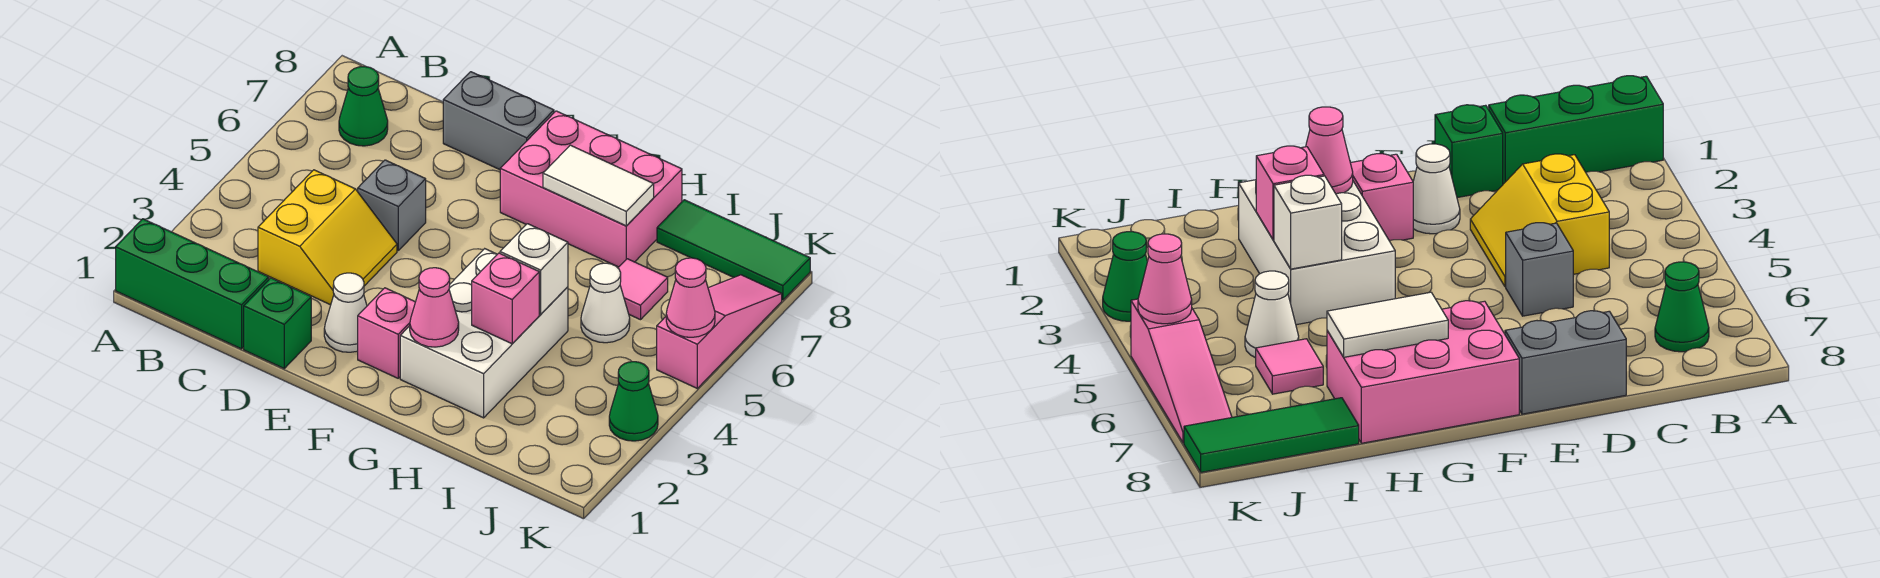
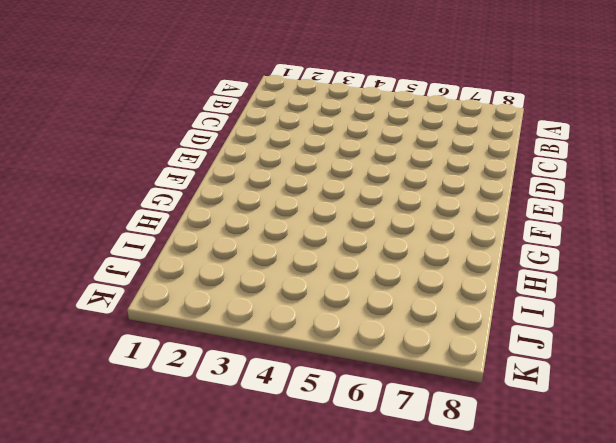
none -> green 1x3 brick [116,219,269,349]
none -> green 1x1 cone [339,67,388,146]
none -> yellow 2x2 slope [258,170,397,305]

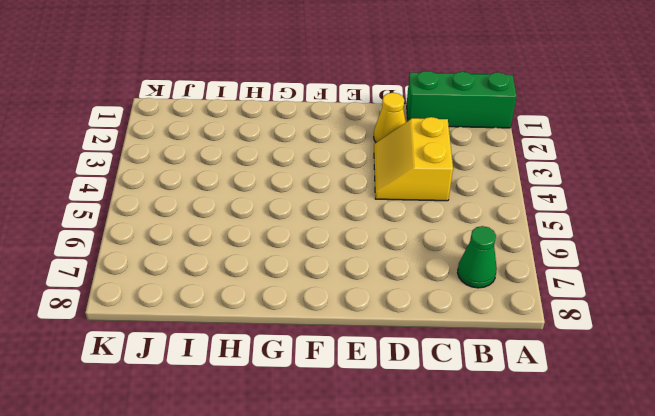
yellow 1x1 cone [374,93,406,142] -> none
none -> green 1x1 brick [244,278,311,368]
none -> grey 1x1 brick [358,160,426,250]
none -> grey 1x2 brick [443,72,554,170]

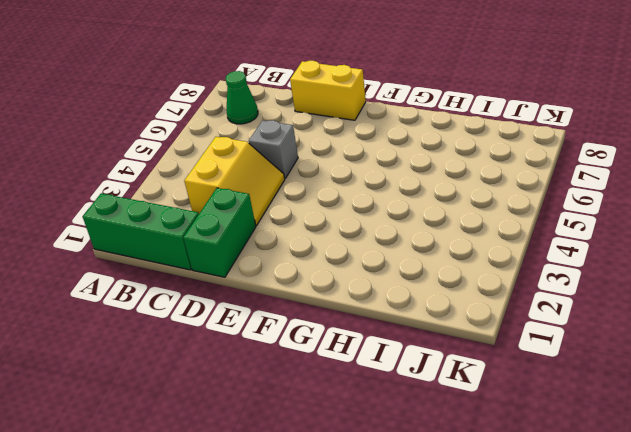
green 1x2 brick [183,188,256,277] -> green 1x1 brick [244,278,311,368]
yellow 1x2 brick [290,61,366,120] -> grey 1x2 brick [443,72,554,170]
none -> white 1x1 cone [324,273,367,352]
none -> pink 1x1 brick [358,288,415,378]
none -> pink 2x3 brick [500,111,682,267]

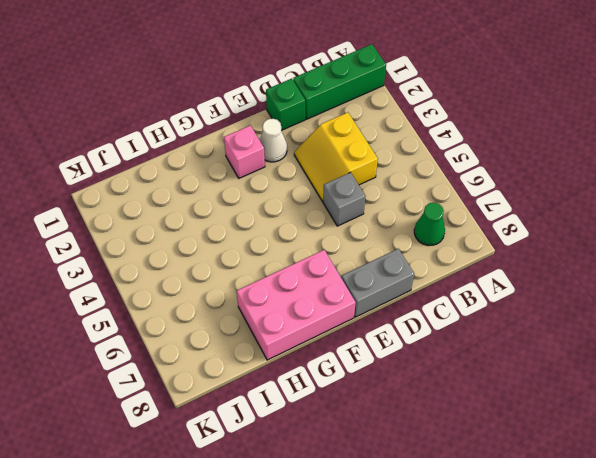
none -> white 2x3 brick [400,249,568,418]
none -> white 1x1 cone [581,263,630,343]
none -> pink 1x1 tile [618,259,668,320]

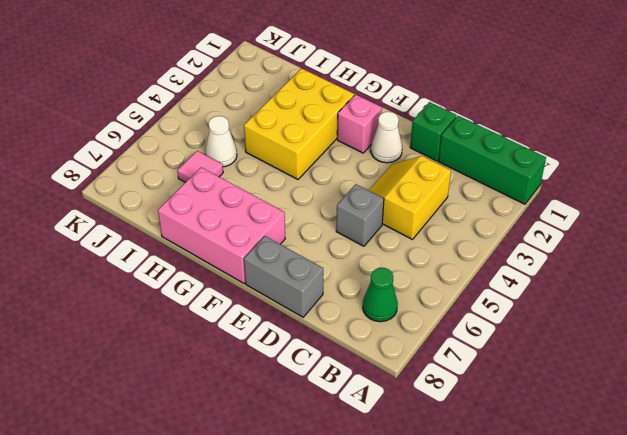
yellow 2x3 brick [244,68,354,179] -> white 2x3 brick [400,249,568,418]
none -> green 1x3 tile [657,200,810,300]
none -> green 1x1 cone [609,362,658,441]
none -> pink 1x3 slope [657,275,782,388]

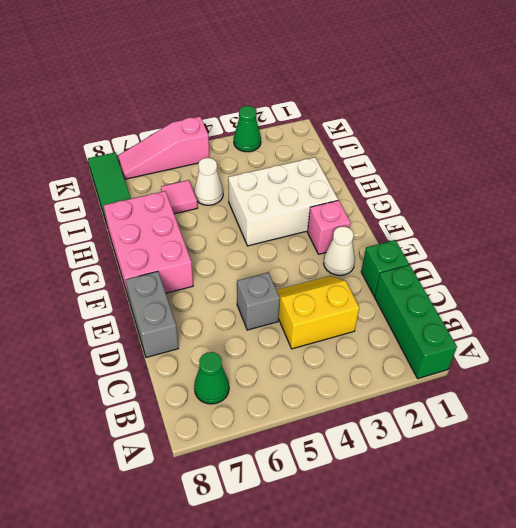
none -> pink 1x1 cone [410,268,459,347]
none -> white 1x2 tile [543,145,654,226]
none -> pink 1x1 brick [472,253,539,344]

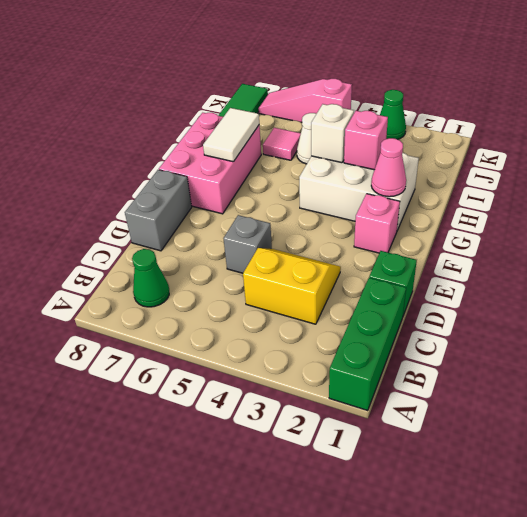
none -> white 1x1 cone [324,273,367,352]
none -> pink 1x1 cone [666,258,715,337]

